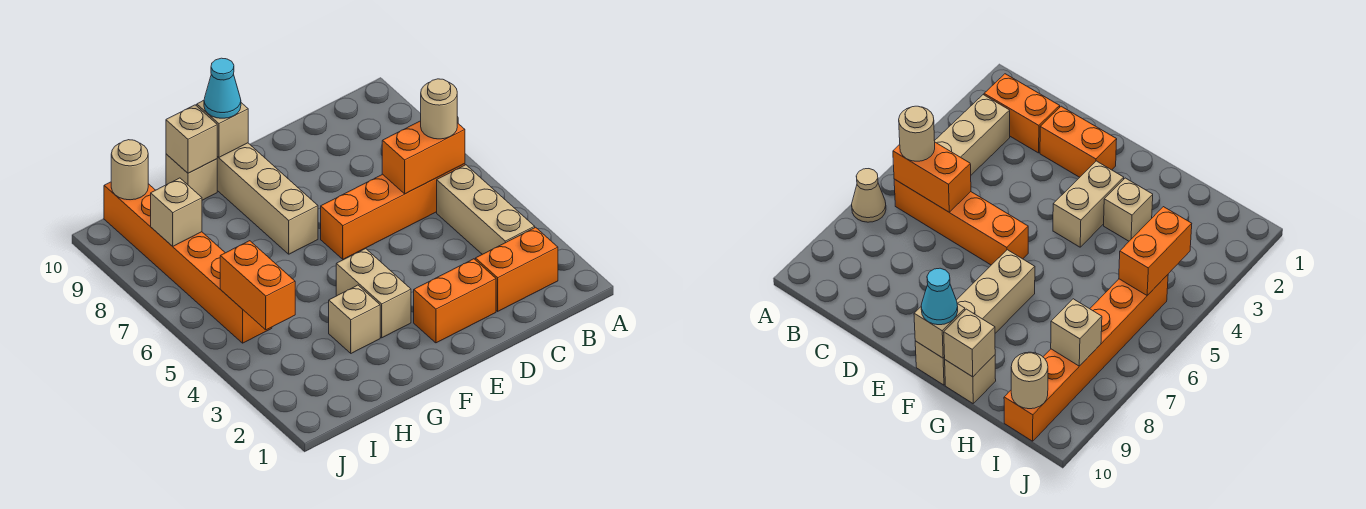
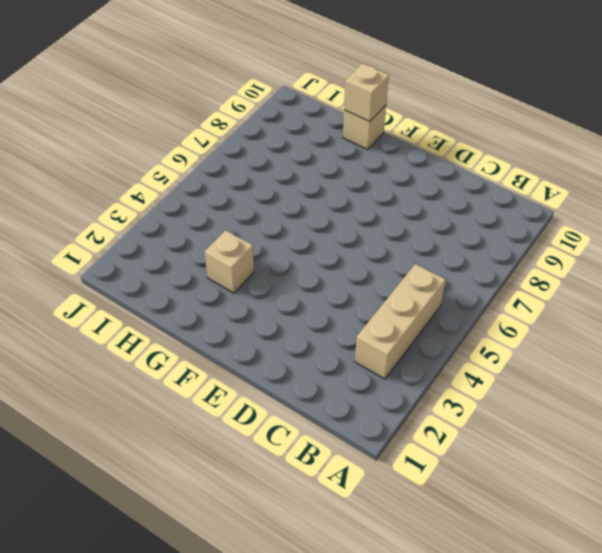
none -> tan 1x1 cone [852,169,886,222]
none -> orange 1x2 brick [475,227,558,311]
none -> orange 1x4 brick [321,164,465,259]

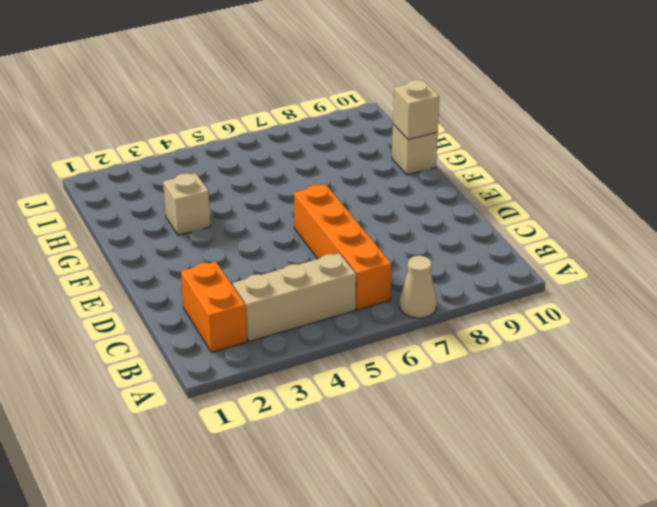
none -> orange 1x2 brick [414,259,496,343]
none -> tan 1x2 brick [336,249,411,338]
none -> tan 1x4 brick [217,143,318,254]

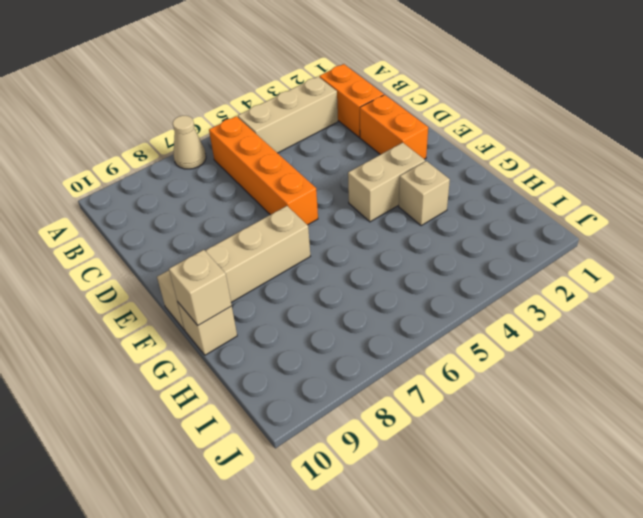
none -> orange 1x6 brick [104,182,272,343]
none -> orange 1x2 brick [382,121,465,194]
none -> tan 1x1 brick [197,100,248,157]

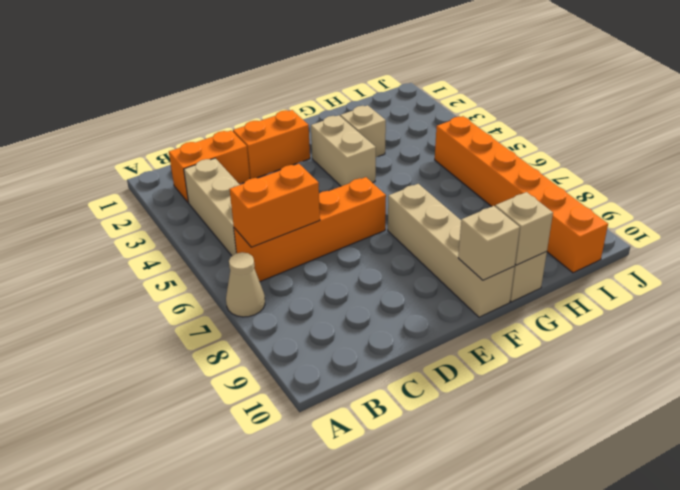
none -> orange 1x2 brick [220,241,295,330]
none -> tan 1x1 brick [151,178,202,246]
none -> tan 1x1 round brick [111,140,148,200]

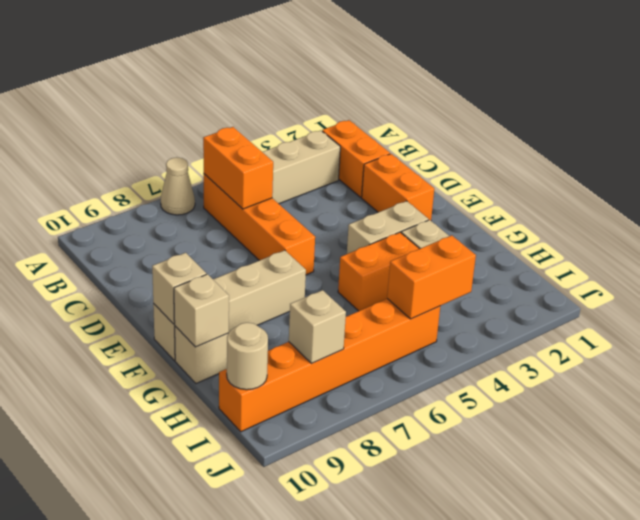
orange 1x2 brick [338,232,419,311] -> none
none -> tan 1x1 round brick [421,79,457,139]
none -> cyan 1x1 cone [204,58,241,118]

